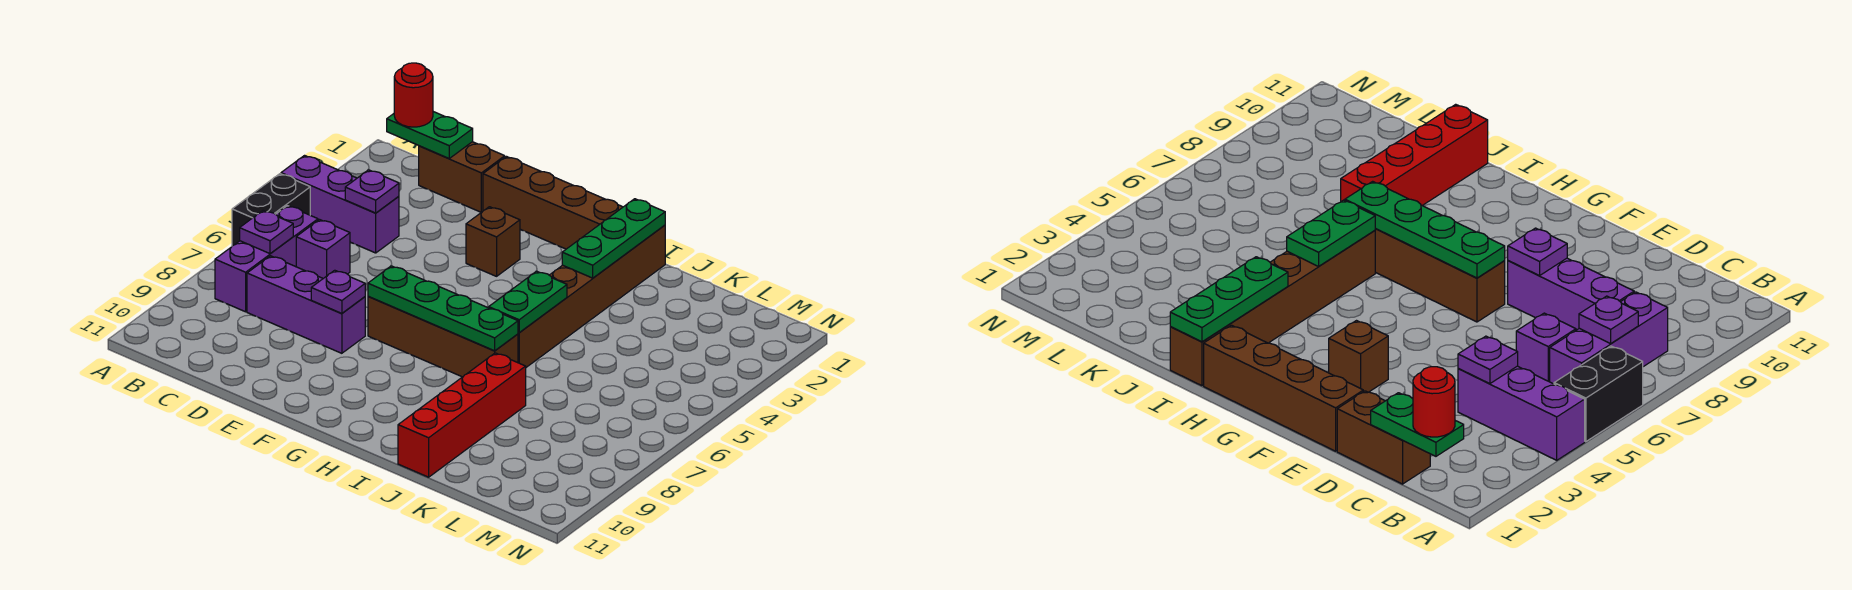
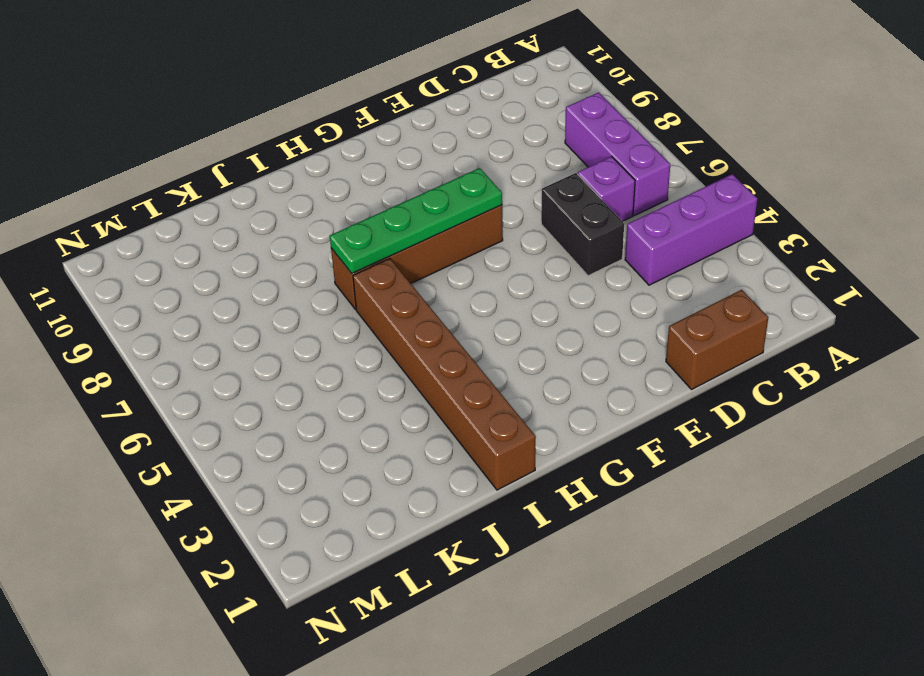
black 1x2 brick [541,173,624,276] -> black 1x2 brick moved to [232,174,310,246]
none -> purple 1x3 brick [247,256,365,353]
none -> brown 1x4 brick [483,157,623,249]
none -> brown 1x1 brick [466,207,520,276]

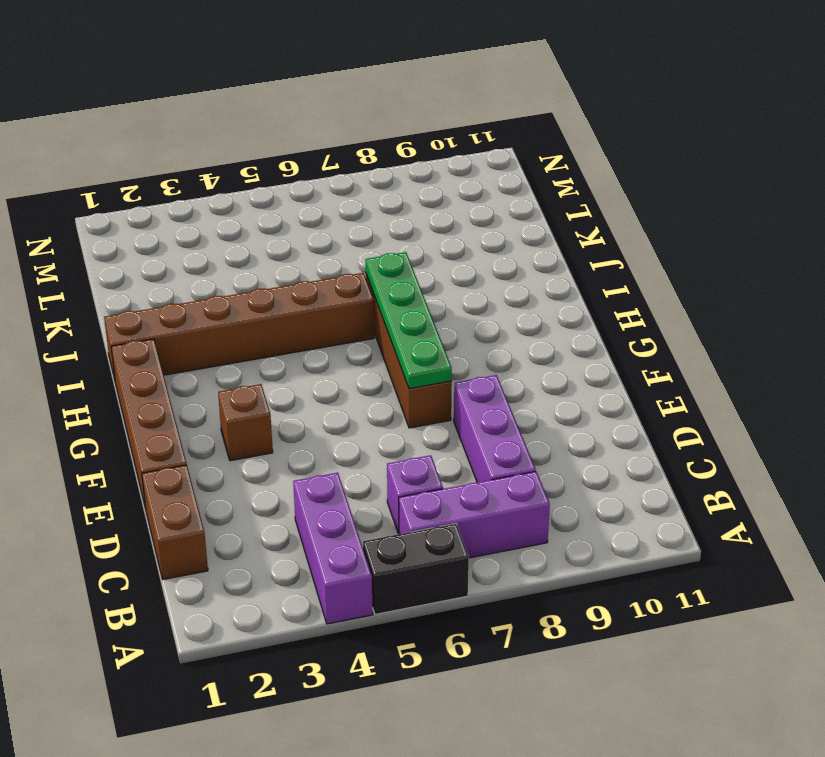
none -> red 1x4 brick [398,353,526,477]
none -> green 1x2 plate [387,112,473,159]
none -> purple 1x1 plate [240,211,293,254]

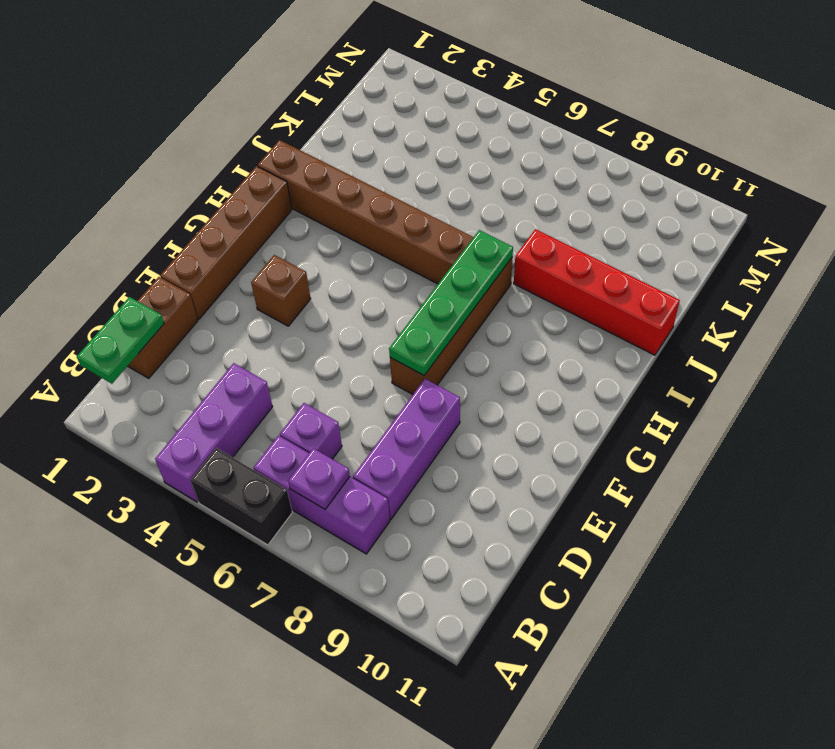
none -> purple 1x1 plate [345,170,399,213]
none -> purple 1x1 plate [311,270,365,313]
none -> green 1x3 plate [562,199,665,278]

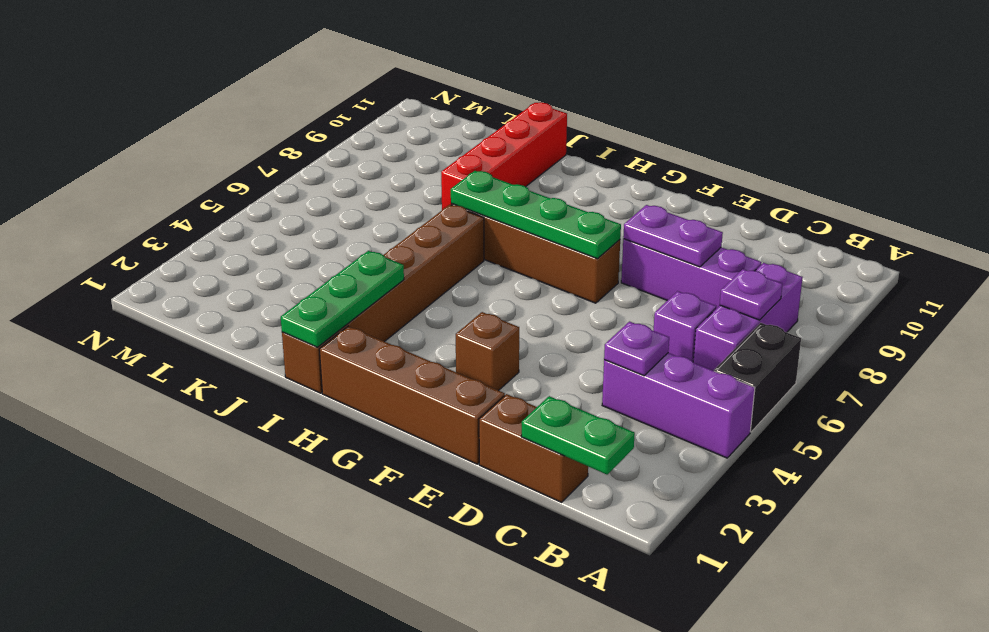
purple 1x2 plate [623,205,723,267] -> purple 1x1 plate [311,270,365,313]
none -> green 1x2 plate [489,271,567,333]
none -> red 1x1 round brick [394,63,433,127]

